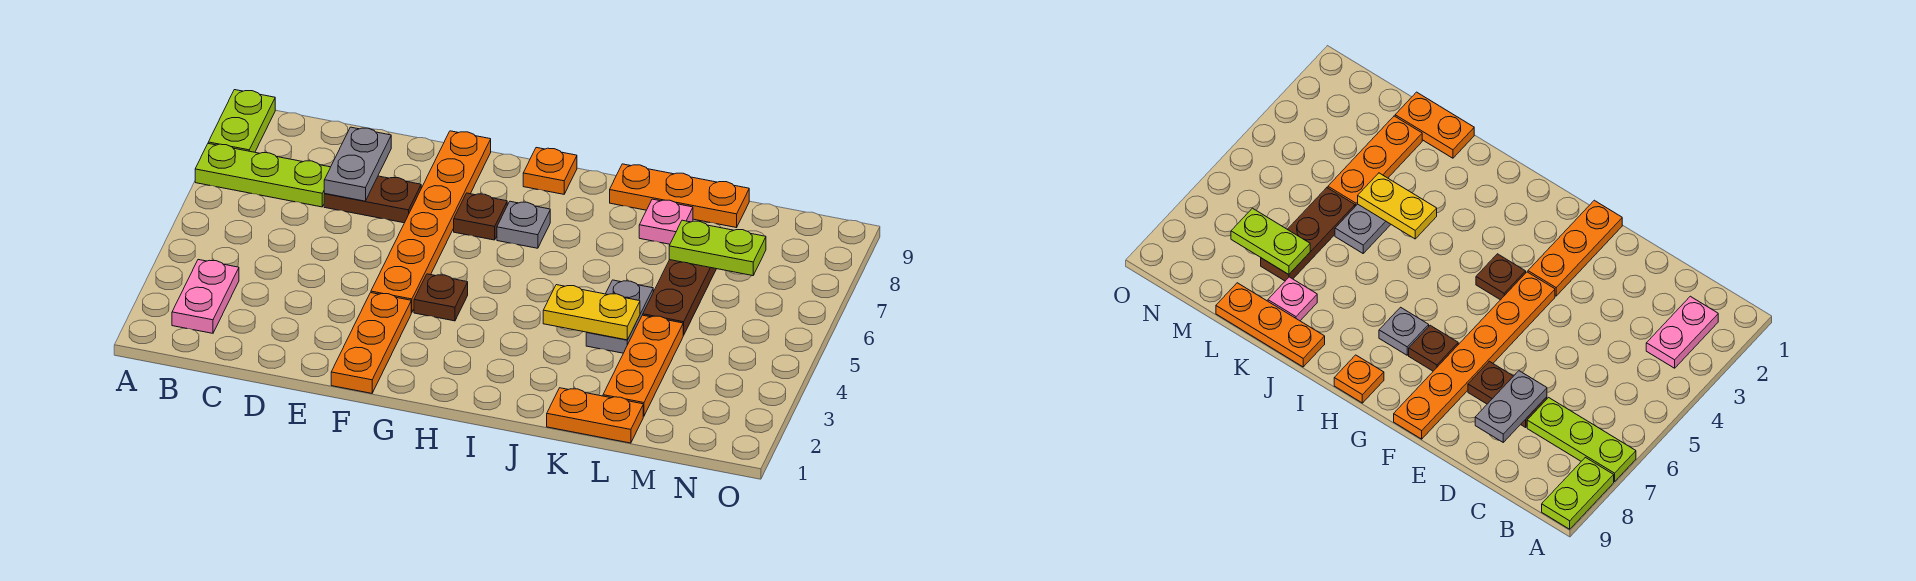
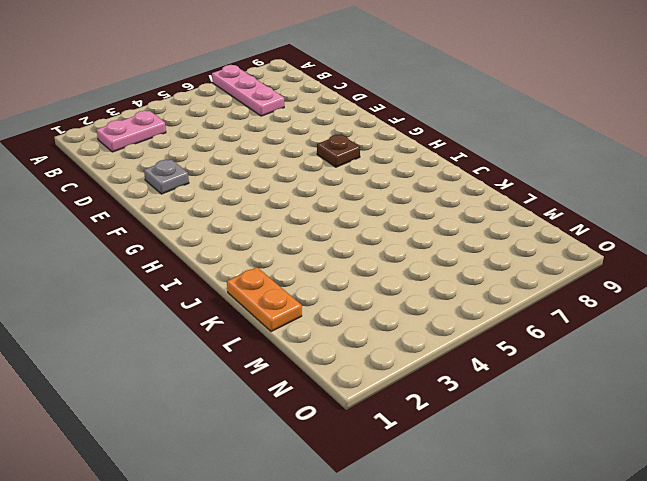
pink 1x3 plate [212,65,284,116] -> lime 1x3 plate [195,144,330,207]
grey 1x1 plate [144,159,189,194] -> grey 1x1 plate moved to [497,201,550,248]
none -> lime 1x2 plate [208,90,275,152]
none -> brown 1x2 plate [324,176,421,223]
none -> orange 1x3 plate [331,293,411,393]

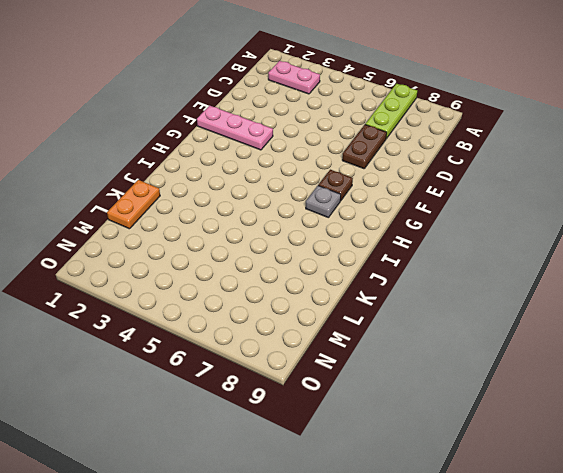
pink 1x3 plate [197,106,273,150] -> orange 1x3 plate [331,293,411,393]
none -> lime 1x2 plate [208,90,275,152]
none -> orange 1x6 plate [371,131,491,313]
none -> brown 1x1 plate [414,274,468,321]

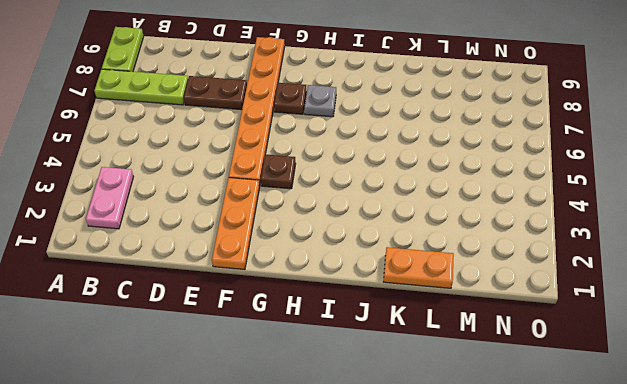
none -> orange 1x1 plate [523,148,577,194]
none -> orange 1x3 plate [610,164,749,228]
none -> grey 1x2 plate [586,280,653,353]

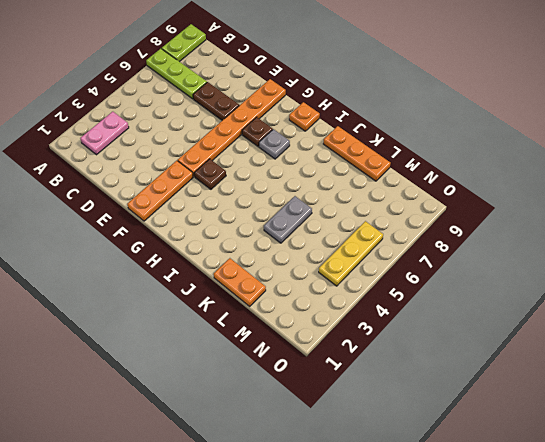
yellow 1x3 plate [319,221,383,286] -> none
none -> pink 1x1 plate [639,199,693,244]
none -> orange 1x3 plate [603,315,683,416]
none -> brown 1x3 plate [643,260,716,335]

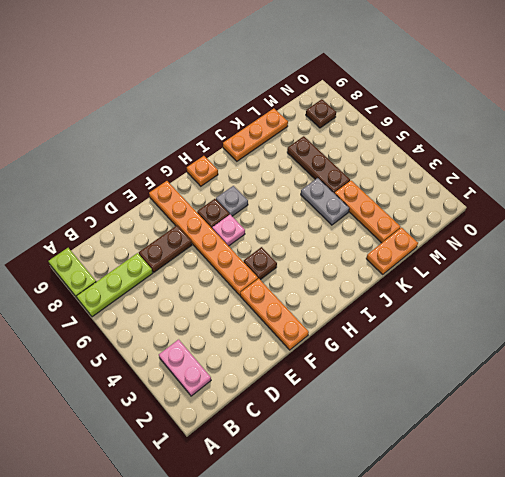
pink 1x1 plate [212,215,245,246] -> pink 1x1 plate moved to [639,199,693,244]
brown 1x1 plate [306,99,336,128] -> none
none -> grey 1x2 plate [324,127,391,201]
none -> yellow 1x2 plate [543,285,640,340]
none -> lime 1x2 plate [669,220,766,276]

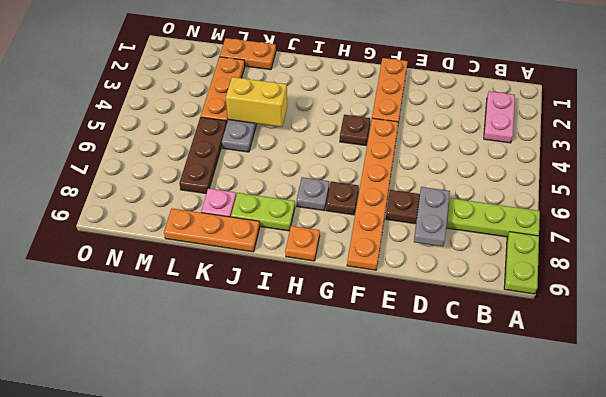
lime 1x2 plate [231,193,295,231] -> lime 1x2 plate moved to [669,220,766,276]
yellow 1x2 brick [226,77,287,127] -> yellow 1x2 plate [543,285,640,340]

